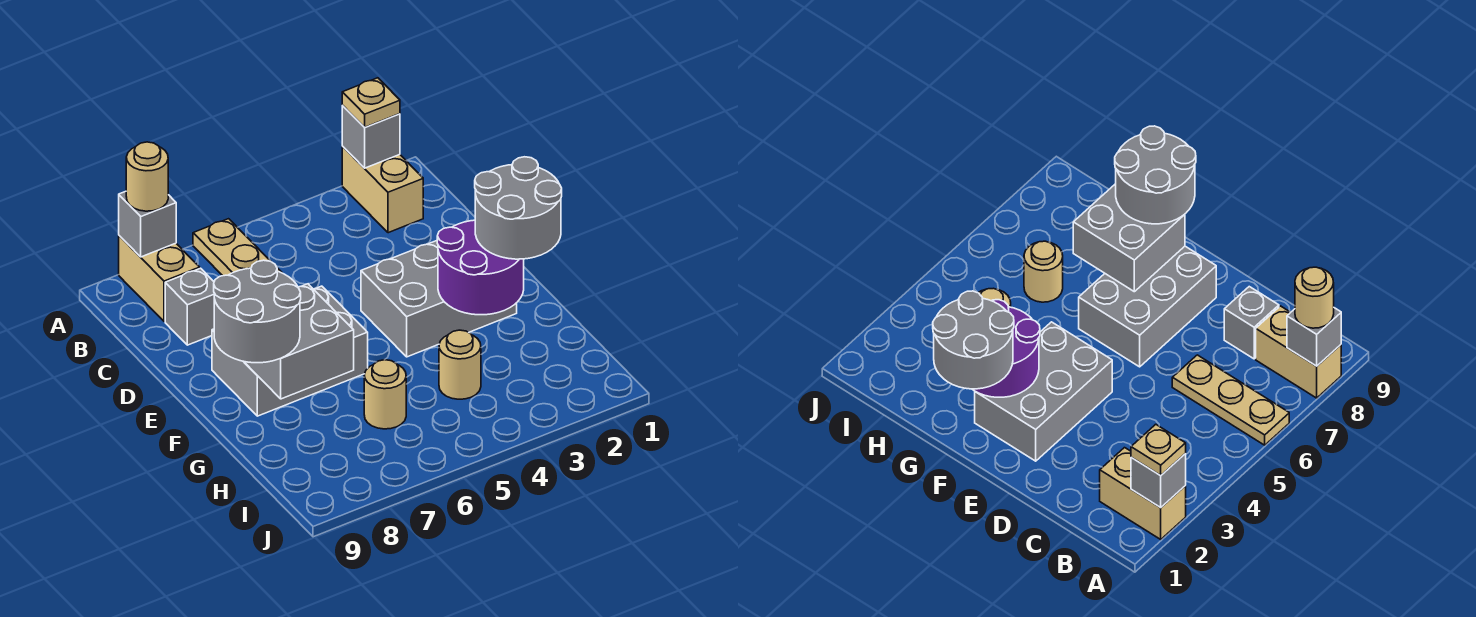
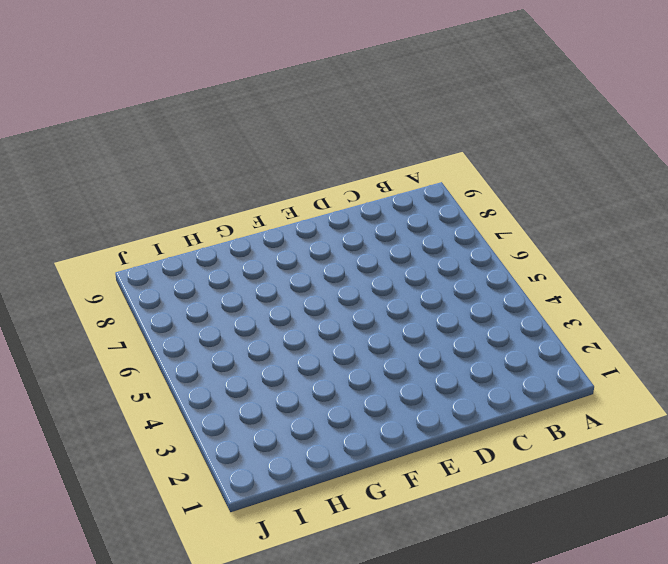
none -> tan 1x2 brick [342,147,423,233]
none -> tan 1x3 plate [193,219,282,276]
none -> tan 1x2 brick [119,236,200,321]

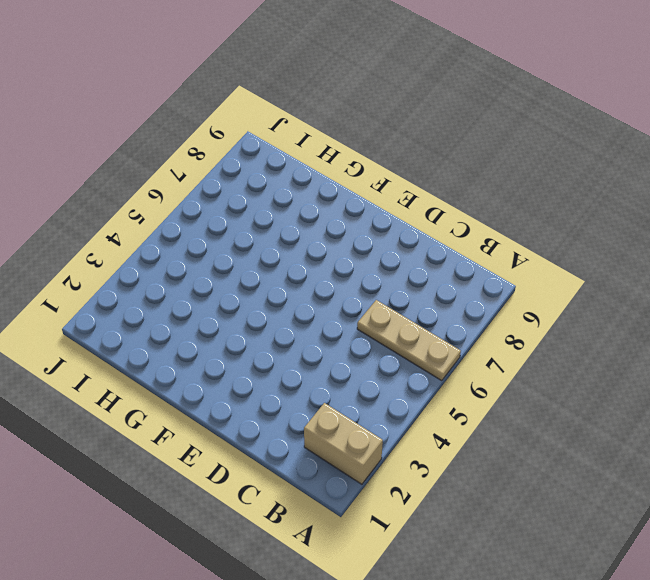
none -> tan 1x2 brick [119,236,200,321]
none -> grey 1x1 brick [165,268,214,345]
none -> grey 2x3 brick [361,241,517,357]

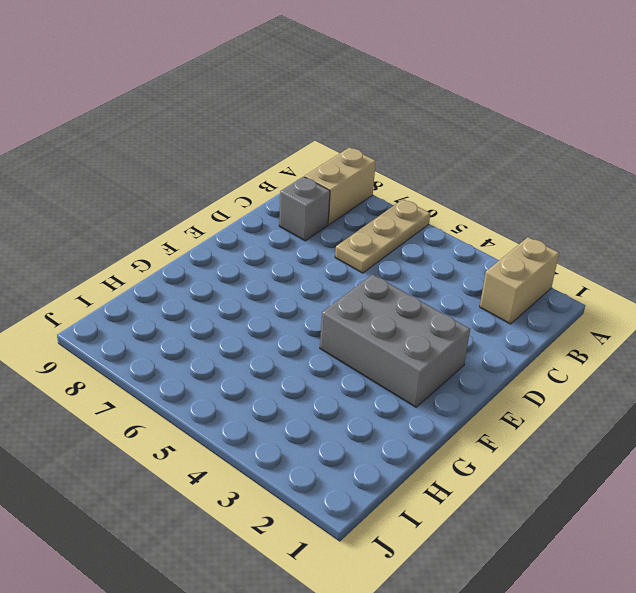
none -> grey 2x3 brick [212,286,368,416]
none -> tan 1x1 round brick [439,330,481,399]
none -> tan 1x1 round brick [364,360,406,429]

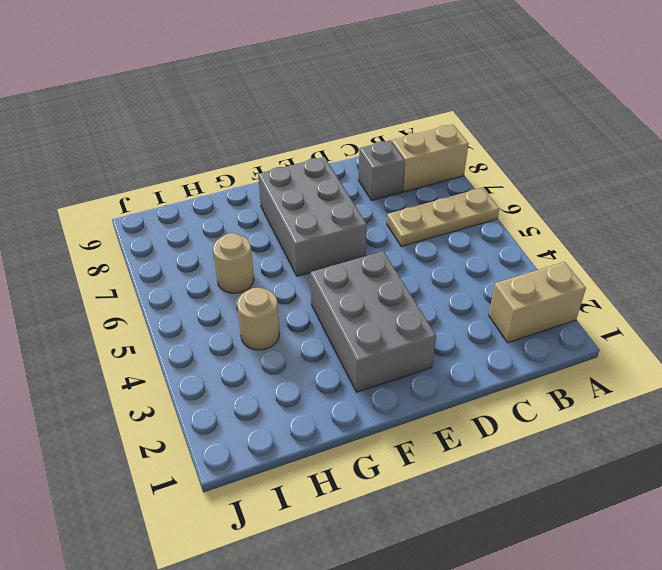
none -> grey 1x1 brick [342,106,400,168]
none -> grey 1x1 brick [119,191,176,257]
none -> purple 2x2 round brick [437,220,524,315]

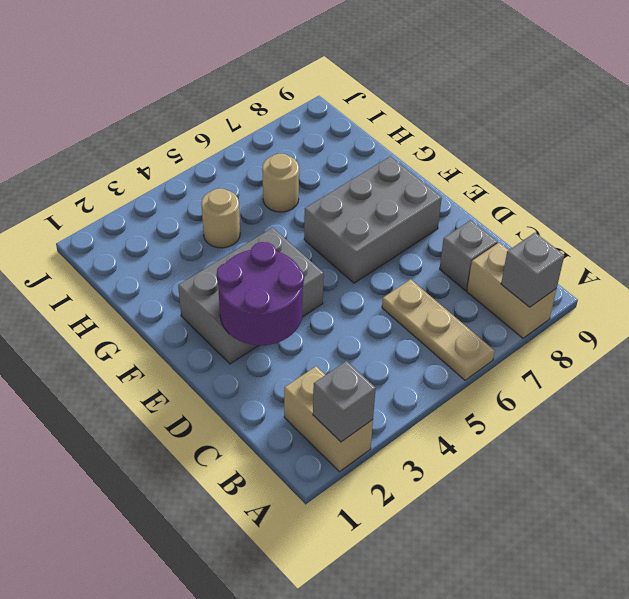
purple 2x2 round brick [217,242,304,345] -> purple 2x2 round brick moved to [437,220,524,315]
none -> grey 2x2 brick [245,284,354,399]
none -> tan 1x1 plate [342,78,400,127]
none -> tan 1x1 round brick [126,142,168,211]

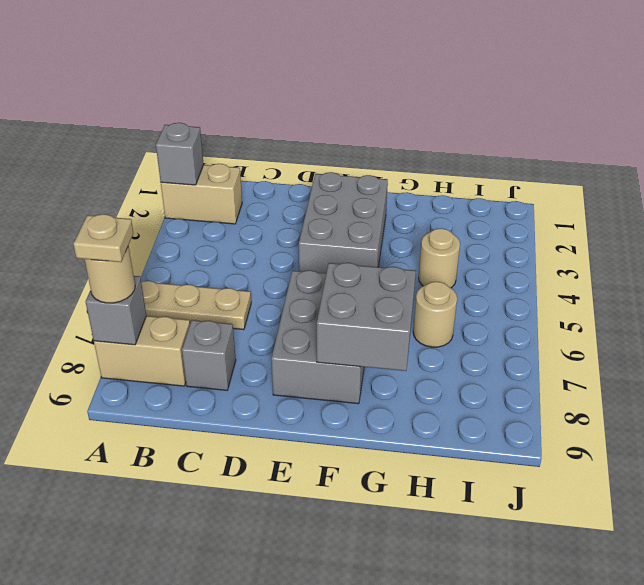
tan 1x1 plate [73,214,134,262] -> tan 1x1 plate moved to [342,78,400,127]
none -> purple 2x2 round brick [437,220,524,315]
none -> grey 2x2 round brick [475,157,562,259]
none -> grey 2x2 round brick [214,260,301,363]

